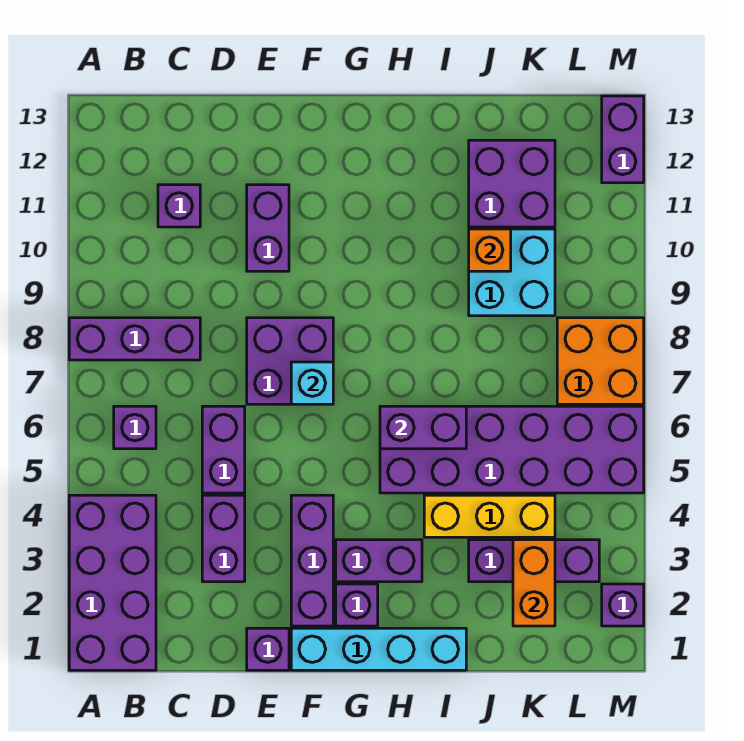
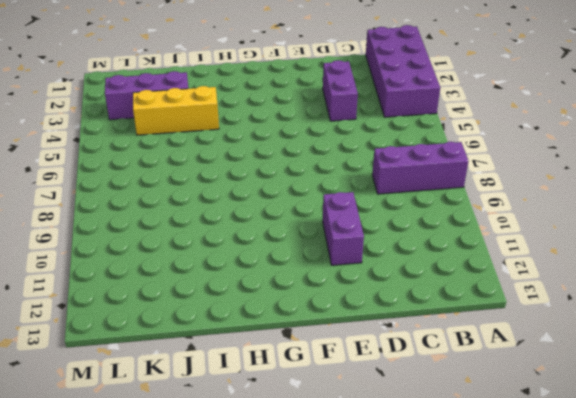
none -> purple 1x1 brick [114,406,156,449]
none -> purple 1x1 brick [158,185,200,227]
none -> purple 1x2 brick [202,406,245,493]

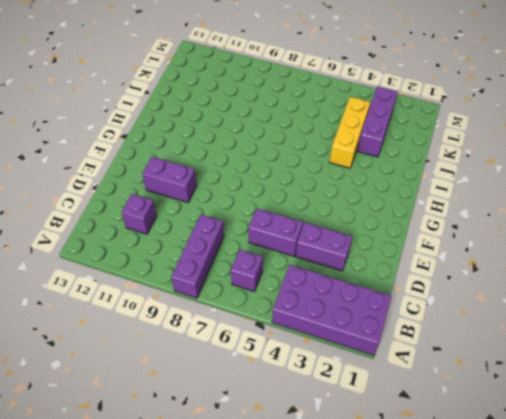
none -> purple 1x1 brick [247,628,289,670]
none -> purple 2x2 brick [247,318,333,404]
none -> cyan 1x4 brick [291,628,466,670]

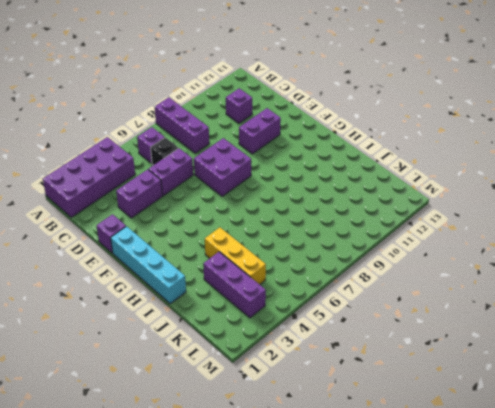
black 1x1 brick [151,138,178,165] -> none
none -> purple 1x3 brick [291,495,333,626]
none -> purple 1x1 brick [336,584,378,626]
none -> purple 1x2 brick [336,540,422,582]

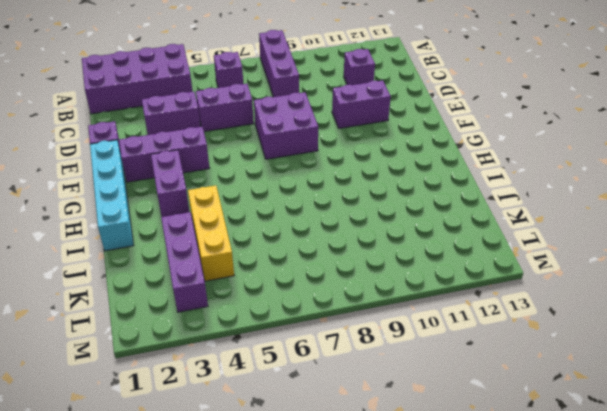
none -> purple 1x1 brick [336,584,378,626]
none -> purple 2x6 brick [380,406,644,493]
none -> cyan 2x2 brick [469,229,555,316]

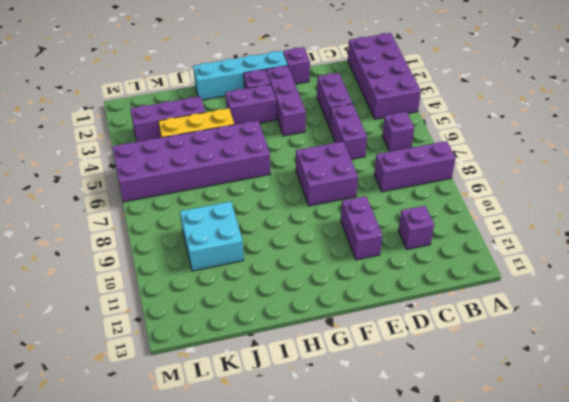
none -> purple 2x2 brick [469,140,555,227]
none -> orange 2x2 brick [557,318,644,404]
none -> purple 1x1 brick [602,584,644,626]

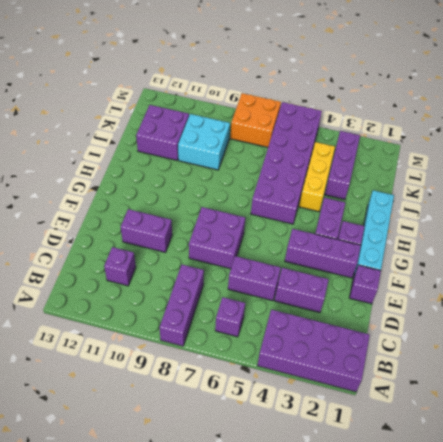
none -> purple 1x1 brick [602,584,644,626]
none -> purple 1x2 brick [602,96,644,183]
none -> cyan 1x1 brick [291,362,333,404]

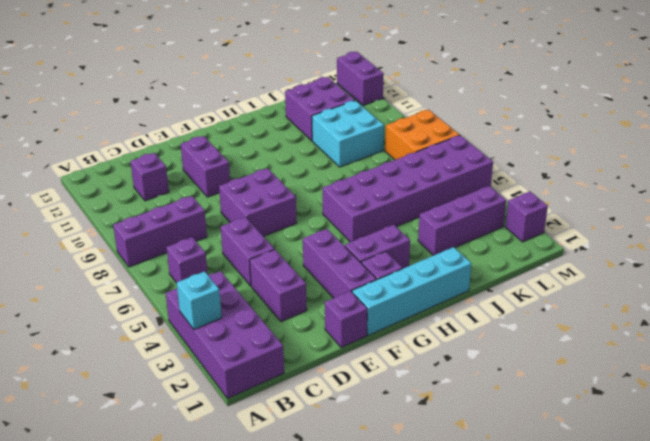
cyan 1x1 brick [177,271,222,329] -> cyan 1x1 brick moved to [291,362,333,404]
none -> yellow 1x3 brick [424,495,555,537]
none -> purple 1x2 brick [380,406,466,449]
none -> orange 1x1 brick [469,229,511,271]

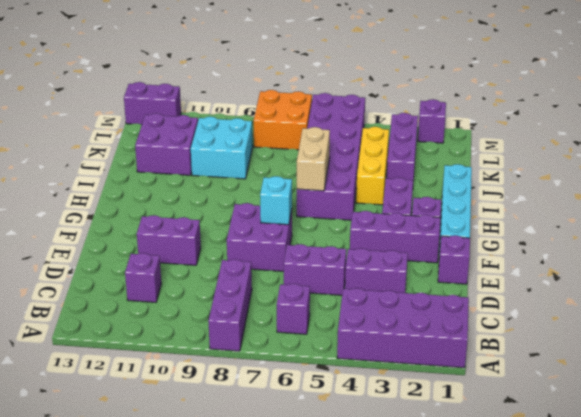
tan 1x2 brick [297,127,330,191] -> purple 1x2 brick [380,406,466,449]
none -> orange 1x1 brick [469,229,511,271]
none -> orange 1x2 brick [513,540,555,626]

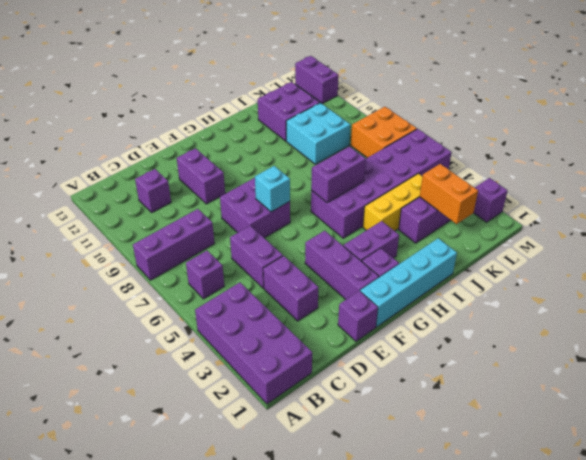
none -> orange 1x1 brick [469,229,511,271]

